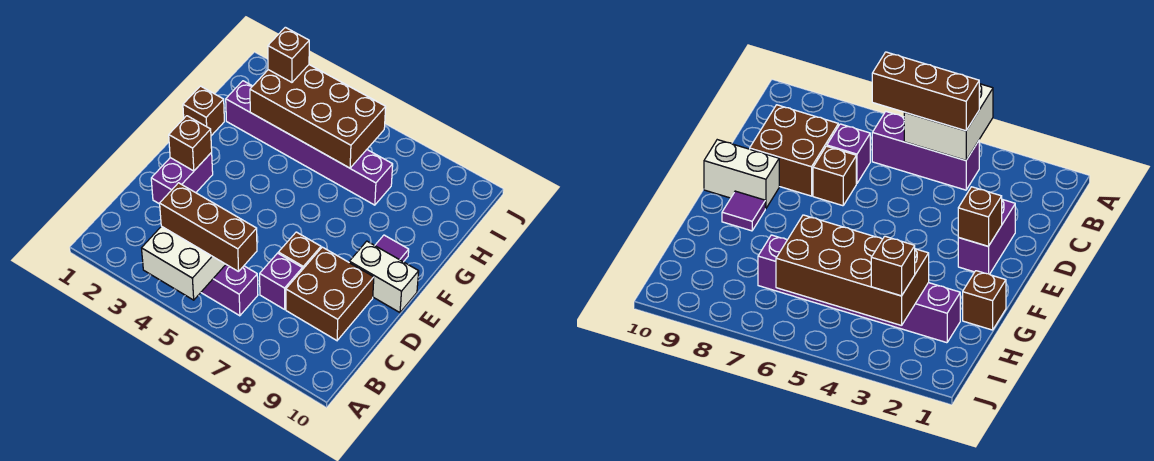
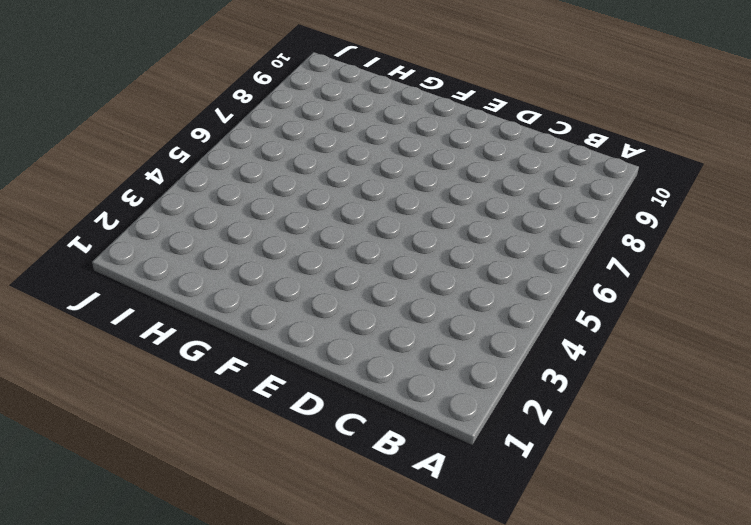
none -> purple 1x3 brick [201,265,258,316]
none -> purple 1x1 brick [260,253,302,309]
none -> brown 2x2 brick [286,247,374,340]

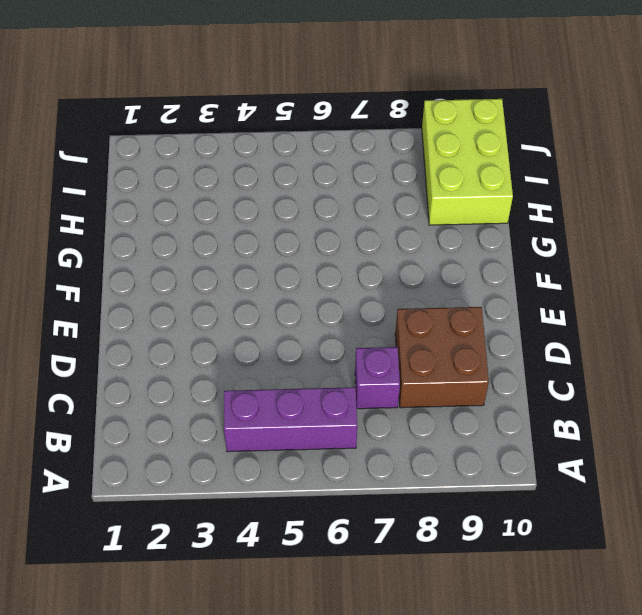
lime 2x3 brick [422,99,513,225] -> none
none -> purple 1x2 brick [151,153,213,204]
none -> brown 1x1 brick [278,232,321,270]
none -> white 1x2 brick [349,241,419,313]

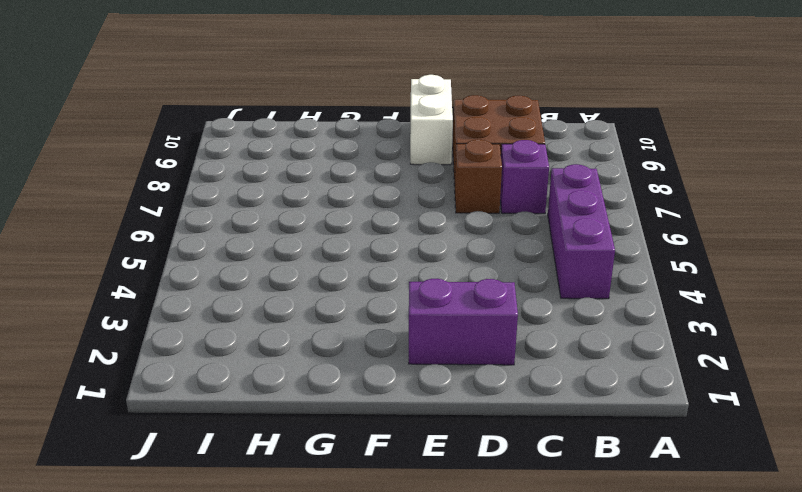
none -> purple 1x1 tile [375,235,409,262]
none -> brown 1x1 brick [183,86,224,136]
none -> purple 1x6 brick [226,81,393,205]

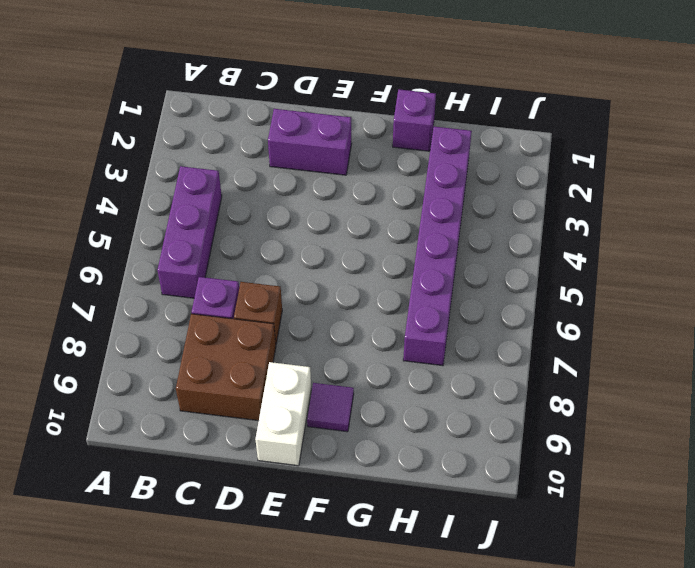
purple 1x1 brick [393,89,436,151] -> brown 1x1 brick [183,86,224,136]
none -> white 2x2 brick [142,226,226,300]
none -> brown 1x1 brick [169,116,212,171]
none -> brown 2x4 brick [250,65,386,168]

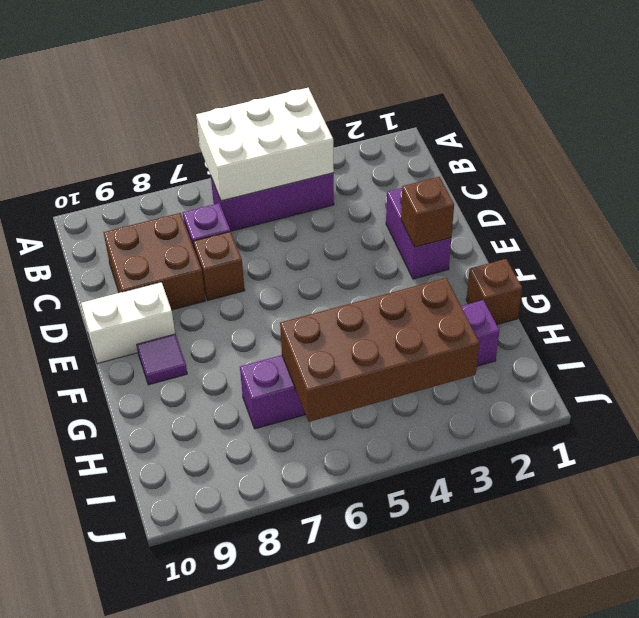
white 2x3 brick [196,88,334,201] -> white 2x2 brick [142,226,226,300]
none -> brown 1x3 brick [160,183,257,272]
none -> brown 1x1 brick [268,27,309,82]

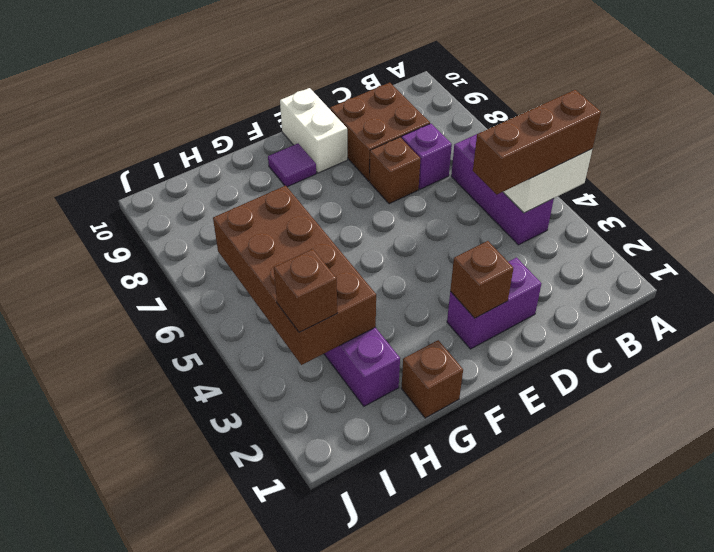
brown 1x3 brick [473,90,601,194] -> brown 1x3 brick turned to [160,183,257,272]

